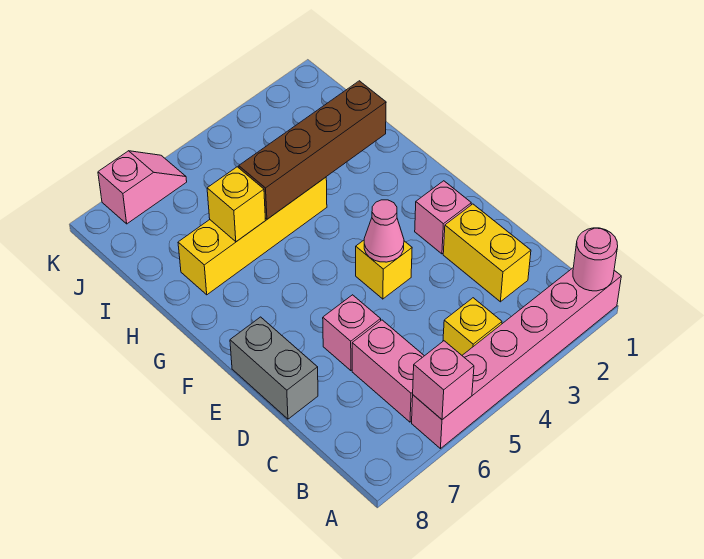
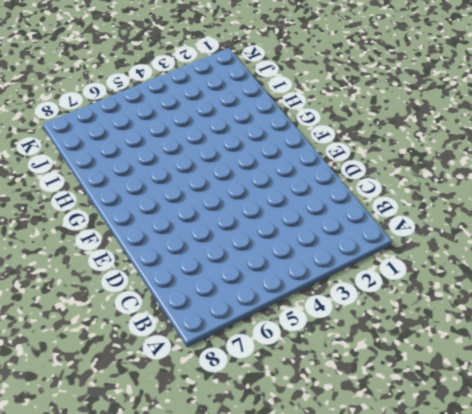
none -> pink 1x6 brick [412,268,621,449]
none -> yellow 1x1 brick [443,298,502,355]
none -> pink 1x2 brick [352,320,424,422]

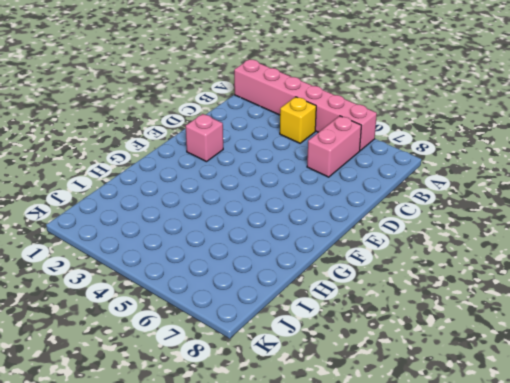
none -> yellow 1x2 brick [443,204,531,302]
none -> pink 1x1 brick [323,295,381,371]
none -> grey 1x2 brick [230,317,318,419]

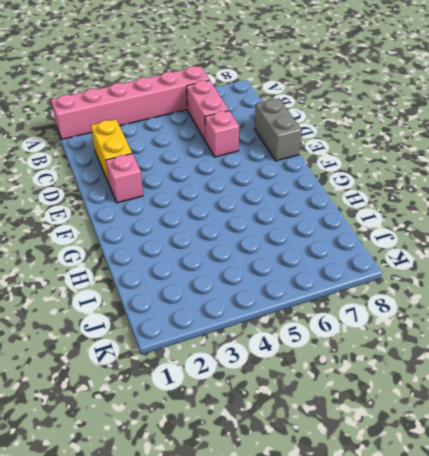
none -> yellow 1x1 brick [443,298,502,355]
none -> yellow 1x1 brick [356,240,412,299]
none -> yellow 1x4 brick [178,177,327,295]

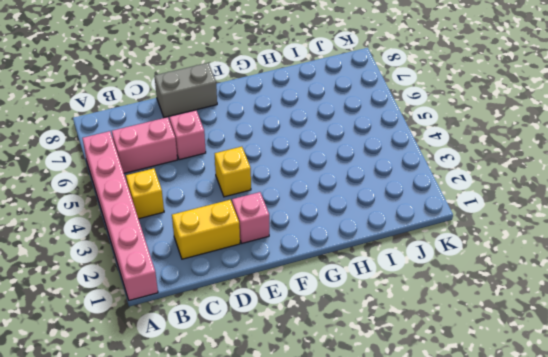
none -> yellow 1x4 brick [178,177,327,295]
none -> pink 1x2 slope [98,151,187,224]
none -> pink 1x1 round brick [573,228,618,291]

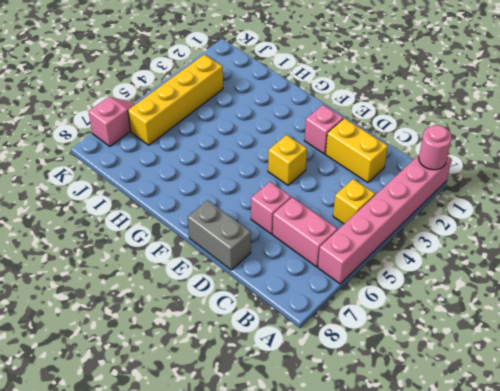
yellow 1x4 brick [128,54,223,145] -> yellow 1x4 brick moved to [178,177,327,295]
none -> pink 1x1 brick [413,341,474,420]
none -> pink 1x1 cone [364,200,404,262]
none -> brown 1x4 brick [239,81,386,219]

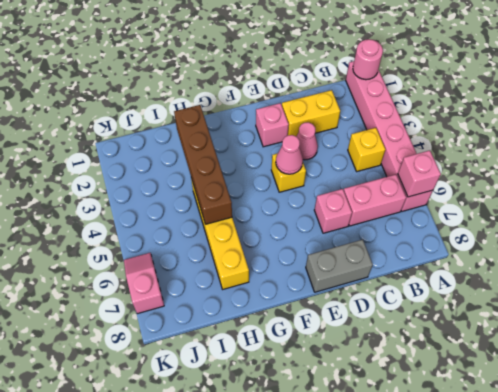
pink 1x1 cone [296,122,318,160] -> none
none -> yellow 1x1 brick [207,167,266,242]

